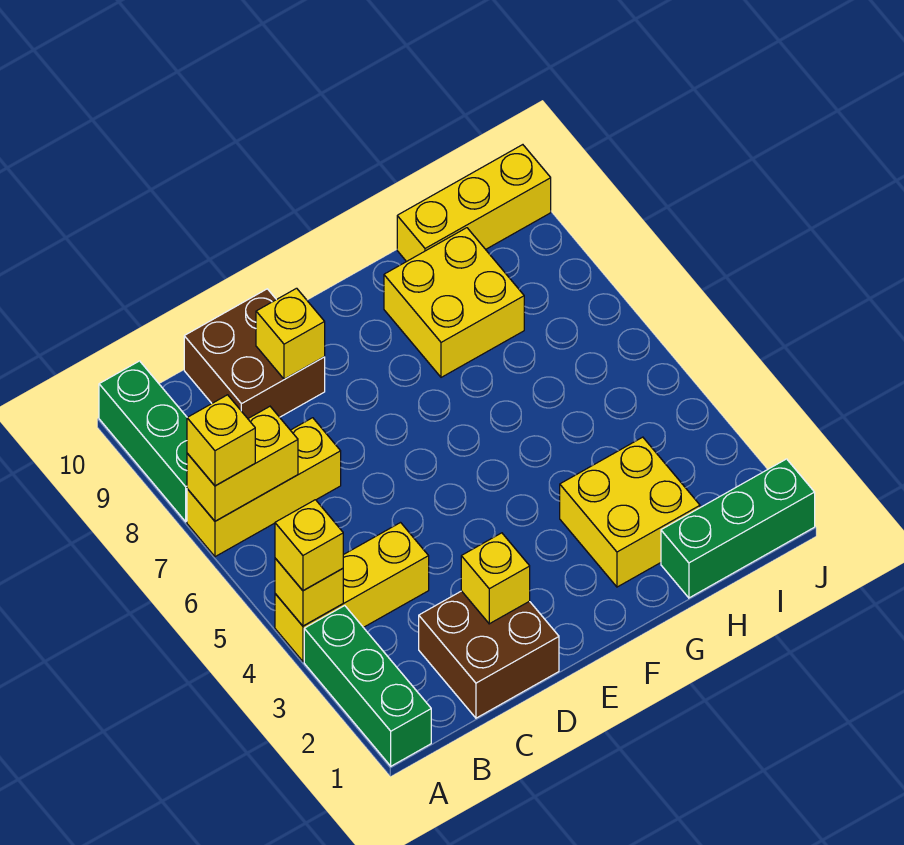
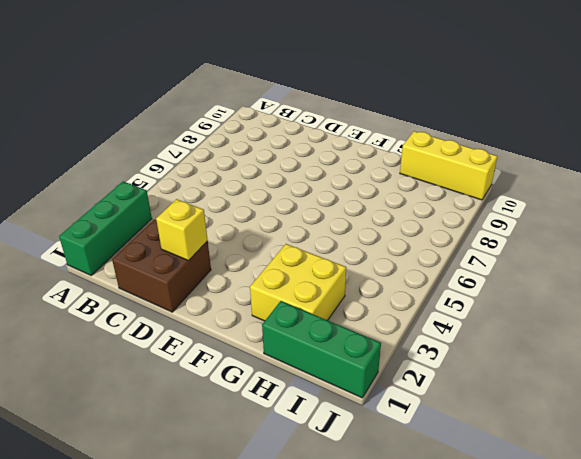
none -> yellow 1x3 brick [275,523,429,661]
none -> yellow 1x3 brick [187,418,341,557]
none -> green 1x3 brick [99,361,187,522]

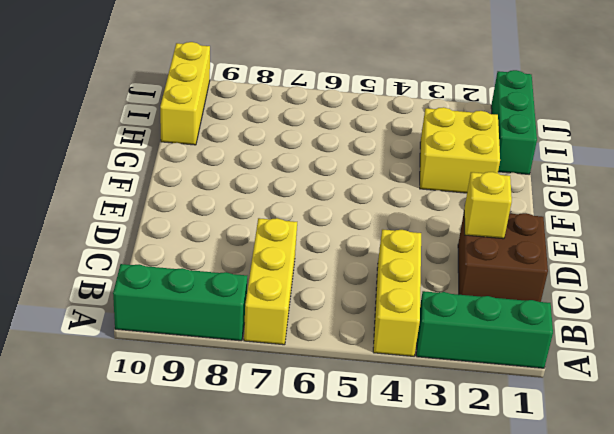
none -> brown 2x2 brick [184,289,325,418]
none -> yellow 2x2 brick [384,228,524,377]
none -> yellow 1x1 brick [275,558,343,626]

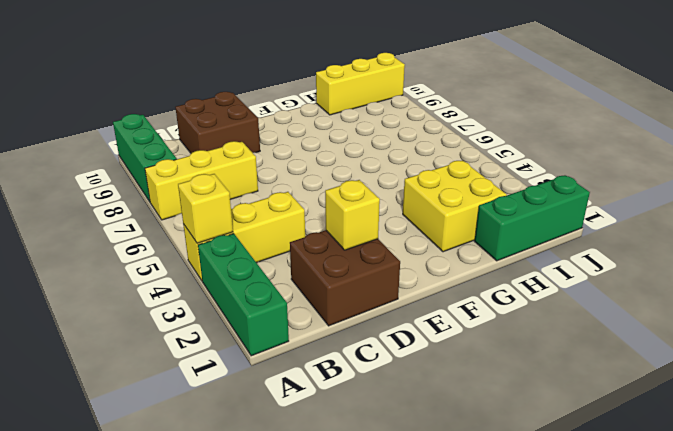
none -> yellow 2x2 brick [384,228,524,377]
none -> yellow 1x2 brick [187,407,298,521]
none -> yellow 1x1 brick [256,288,325,379]

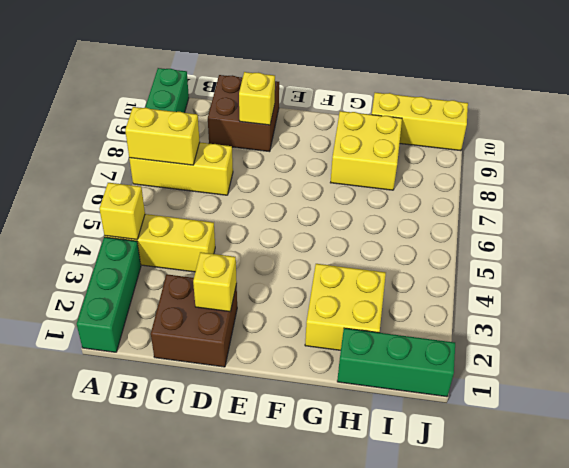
none -> yellow 1x1 brick [275,500,343,591]
none -> yellow 1x1 brick [187,395,255,486]

